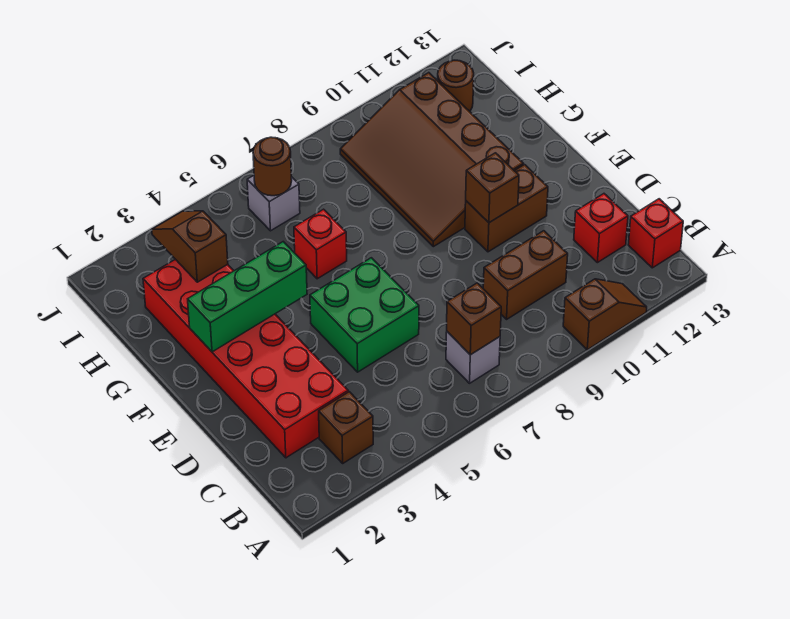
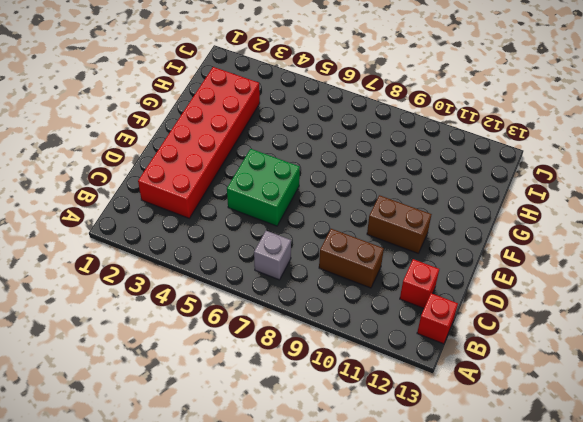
none -> brown 1x2 slope [563,279,647,350]
none -> brown 1x1 brick [319,392,373,463]
none -> brown 3x4 slope [340,73,524,247]

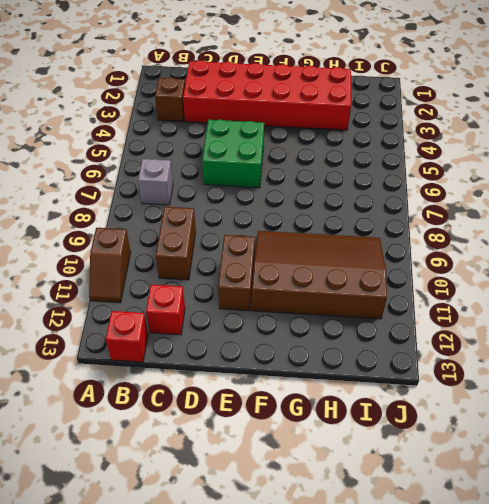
none -> red 1x1 brick [294,209,347,279]
none -> grey 1x1 brick [247,176,300,231]
none -> brown 1x1 round brick [438,60,474,111]

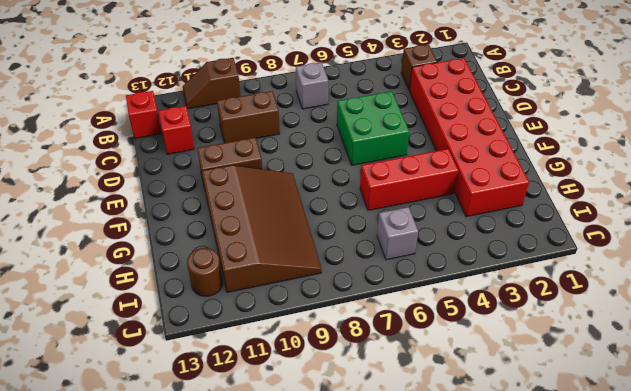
red 1x3 brick [360,149,458,210] -> red 1x1 brick [294,209,347,279]
none -> brown 1x1 brick [447,283,501,355]
none -> brown 1x1 brick [466,153,519,223]
none -> green 1x3 brick [188,242,307,352]

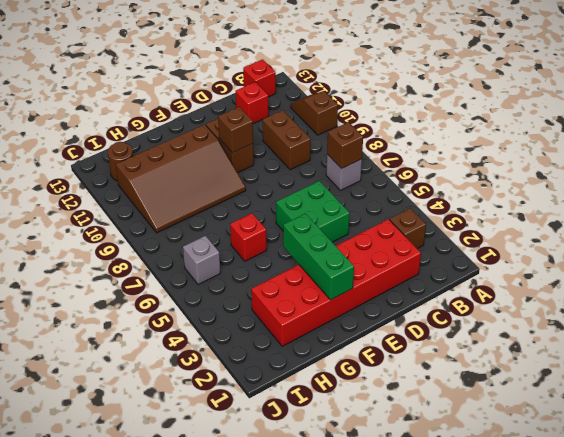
none -> brown 1x2 slope [152,211,228,282]
none -> brown 1x1 round brick [253,137,292,196]

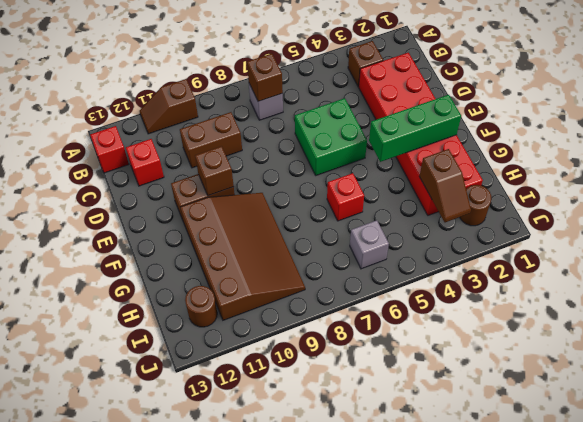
brown 1x1 round brick [460,185,491,226] -> brown 1x1 round brick moved to [253,137,292,196]

